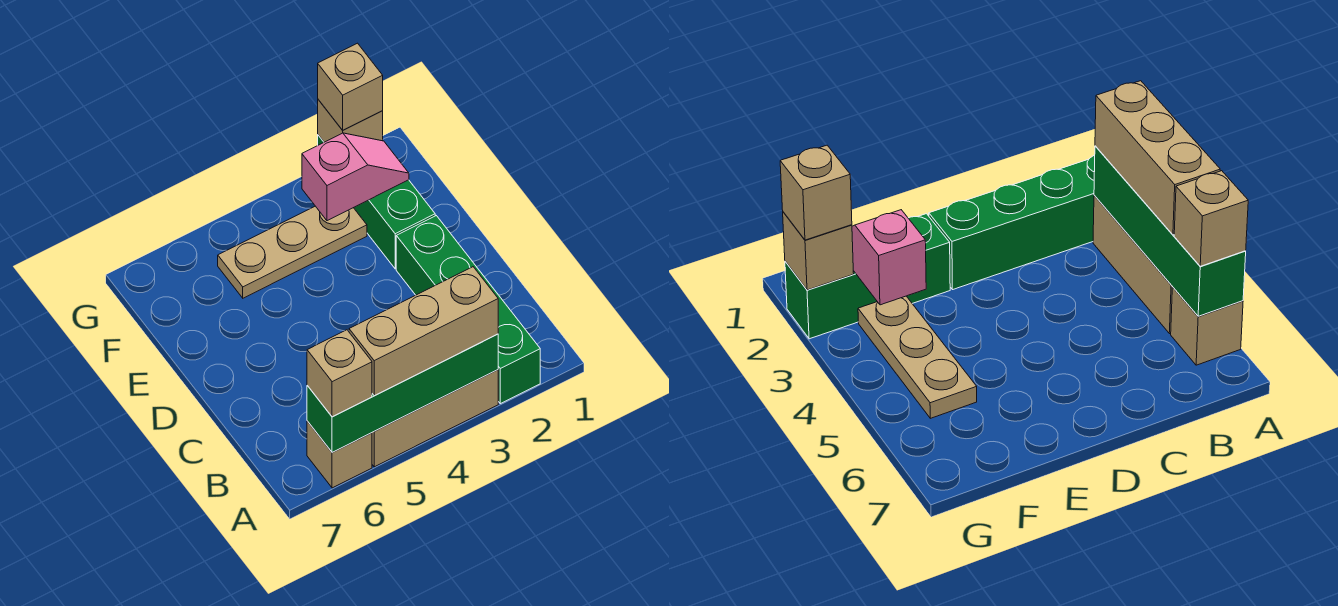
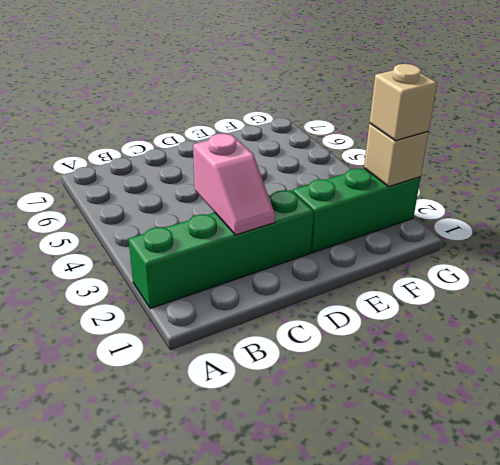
pink 1x2 slope [193,133,275,235] -> pink 1x2 slope moved to [302,133,409,221]
none -> tan 1x3 brick [372,370,498,467]
none -> tan 1x1 brick [307,421,372,488]

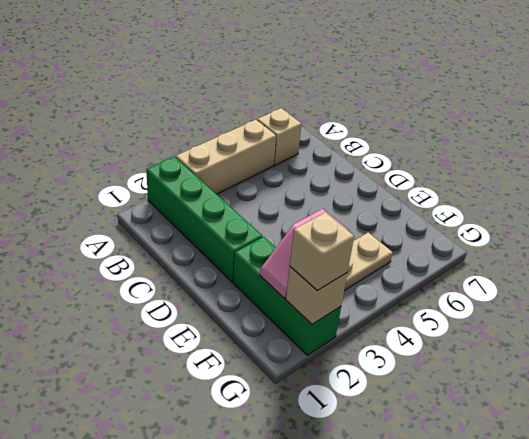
none -> green 1x4 brick [307,334,498,453]
none -> tan 1x3 brick [349,267,498,396]

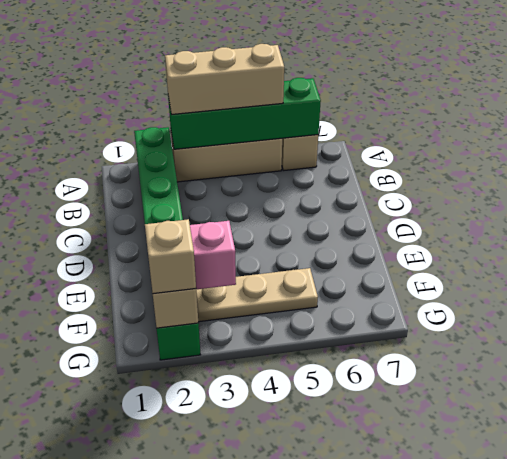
none -> tan 1x1 brick [307,330,372,417]

